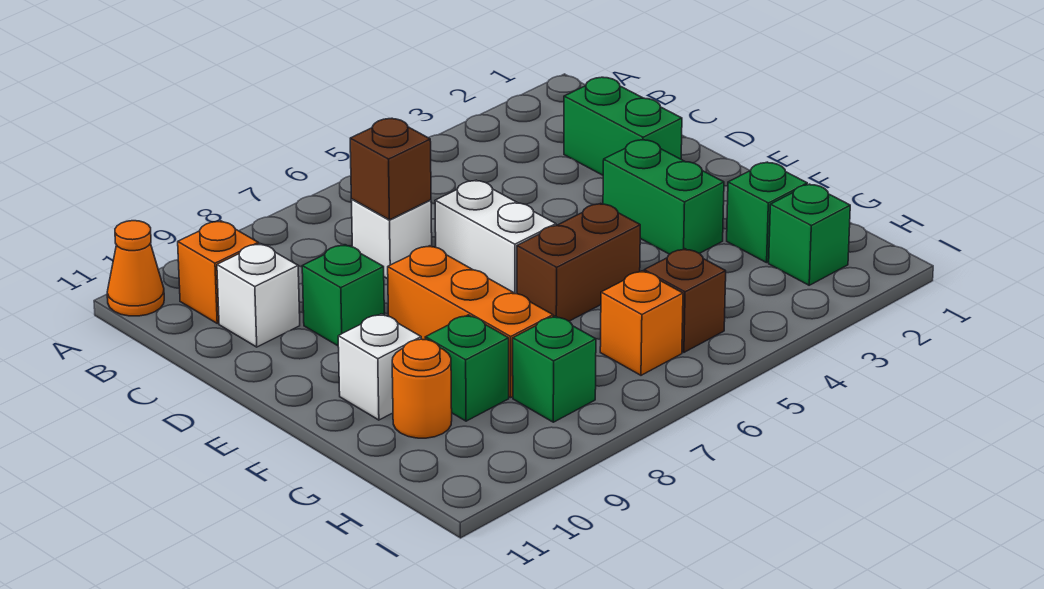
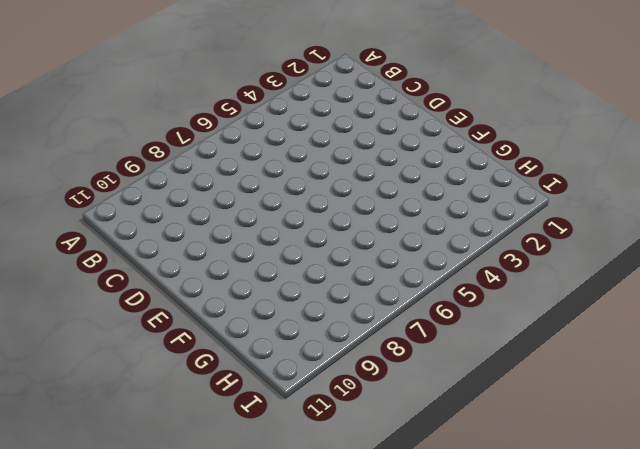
none -> orange 1x1 cone [107,221,164,316]
none -> orange 1x1 brick [178,221,258,323]
none -> green 1x2 brick [564,77,682,175]

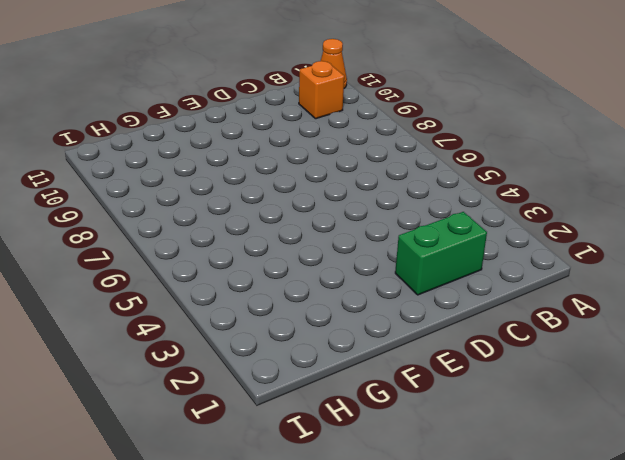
none -> white 1x1 brick [351,199,432,279]
none -> white 1x1 brick [217,244,300,347]
none -> white 1x2 brick [435,180,556,294]

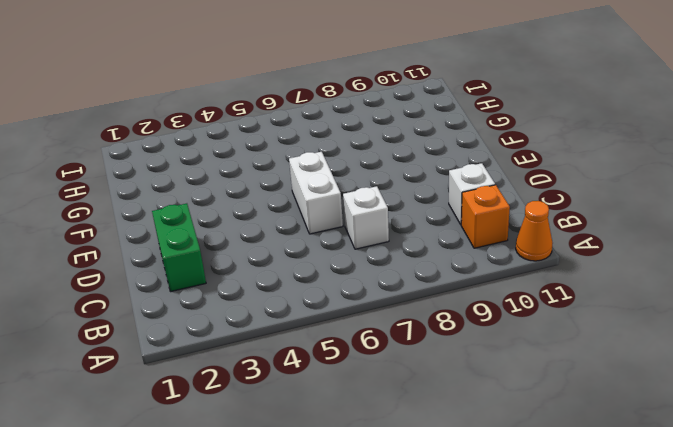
none -> green 1x1 brick [302,245,384,346]
none -> green 1x2 brick [603,140,724,254]
none -> orange 1x3 brick [388,246,553,397]

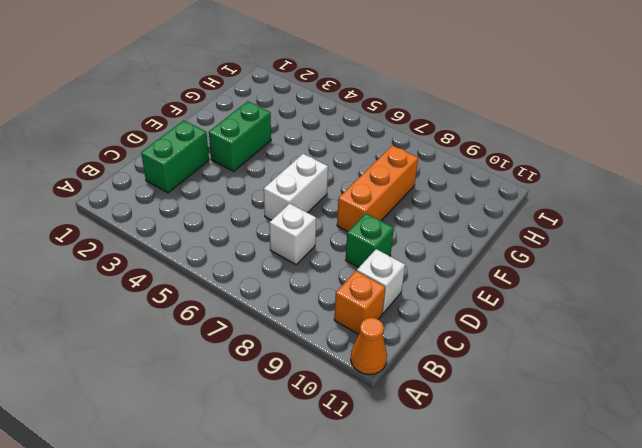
none -> brown 1x2 brick [517,203,640,321]
none -> white 1x1 brick [338,314,421,420]
none -> green 1x1 brick [727,162,807,263]

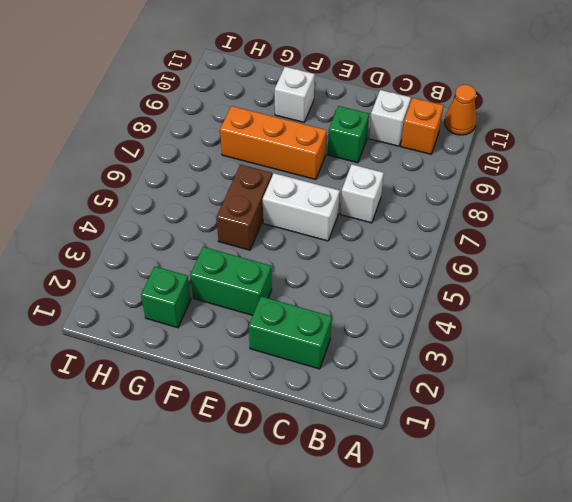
none -> green 1x1 brick [425,315,509,421]
none -> orange 1x1 round brick [392,339,452,438]
none -> green 1x1 brick [769,184,850,285]

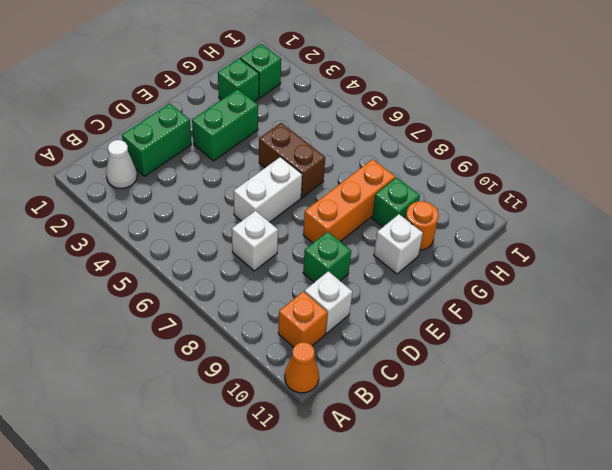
white 1x1 cone [106,140,137,188] -> none
none -> brown 1x1 brick [644,249,726,352]
none -> orange 1x1 brick [600,271,683,375]
none -> green 1x1 brick [513,316,596,422]

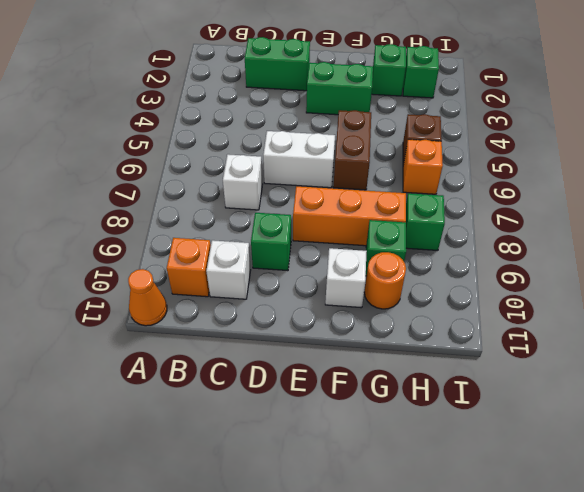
none -> brown 1x1 brick [350,119,431,220]

